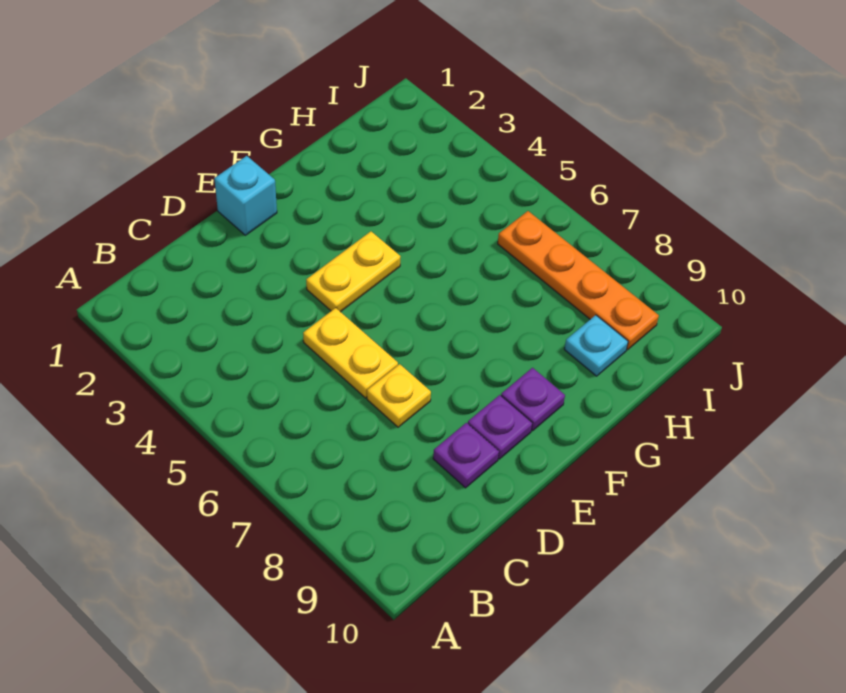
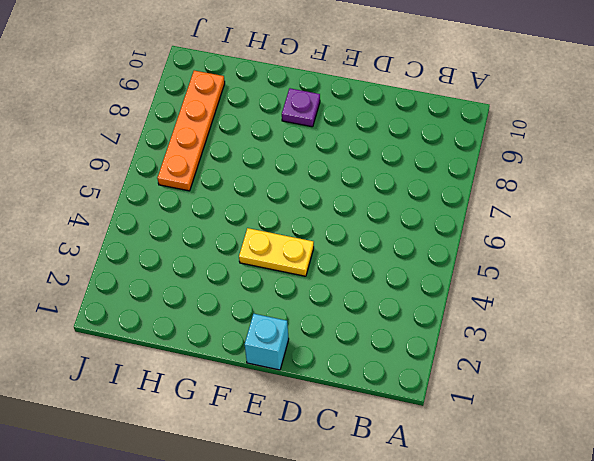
none -> yellow 1x2 plate [303,308,398,398]
none -> yellow 1x1 plate [367,364,431,427]

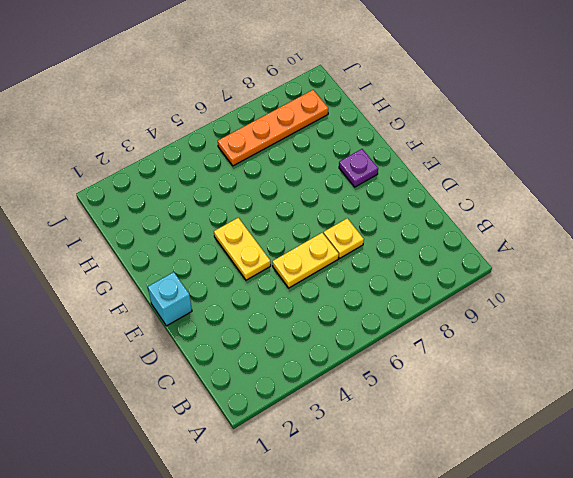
none -> purple 1x1 plate [433,423,499,488]
none -> purple 1x1 plate [468,395,532,459]

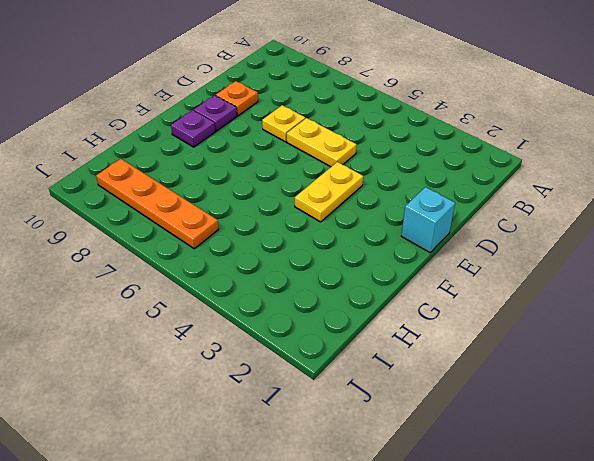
orange 1x1 plate [216,81,258,116] -> purple 1x1 plate [433,423,499,488]
none -> cyan 1x1 plate [564,315,628,376]

